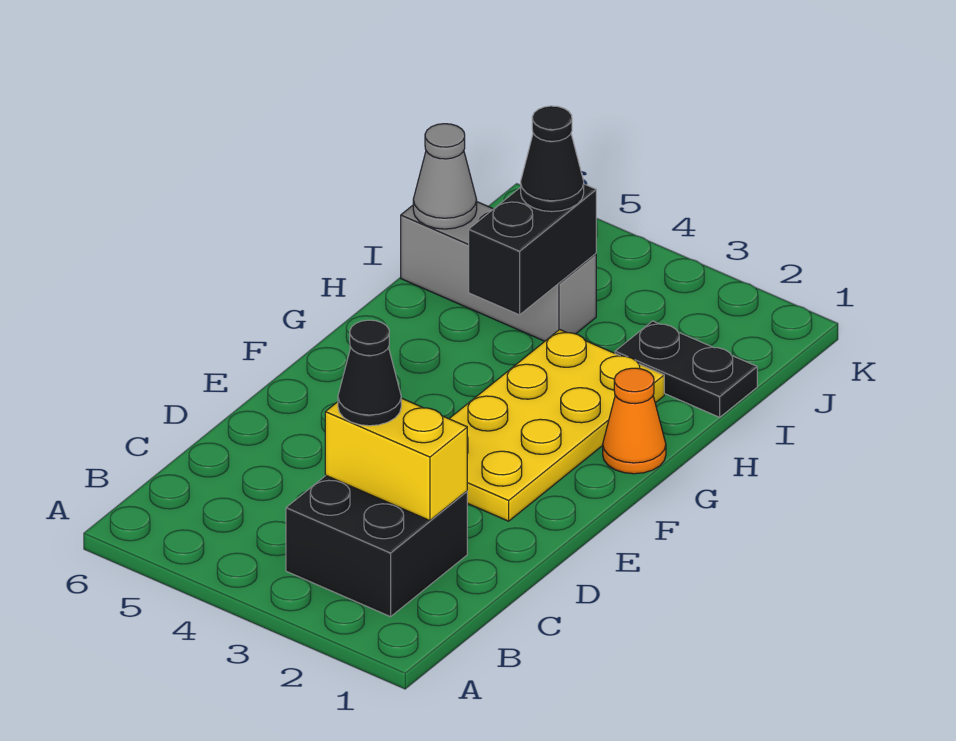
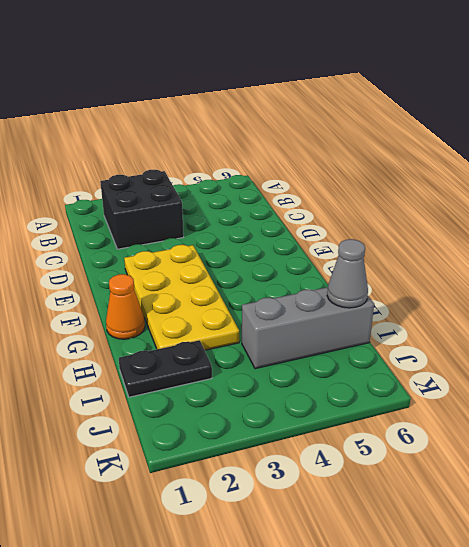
none -> yellow 1x2 brick [325,398,467,521]
none -> black 1x2 brick [469,184,596,315]

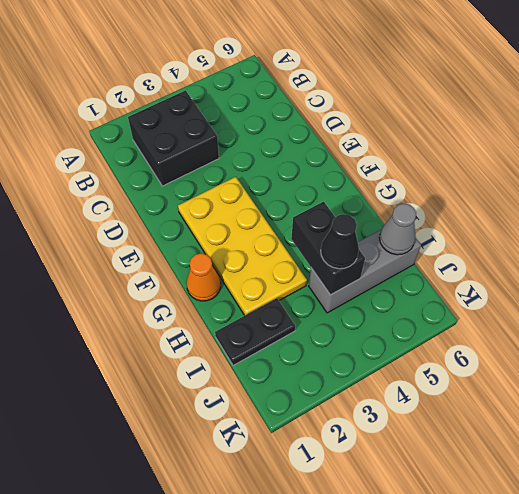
none -> yellow 1x2 brick [325,398,467,521]
none -> black 1x1 cone [338,320,401,426]

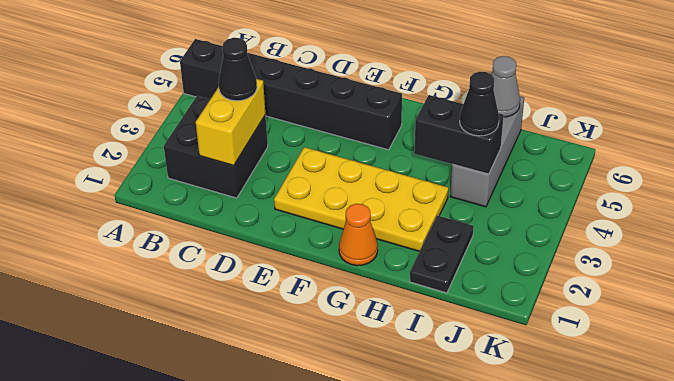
black 1x6 brick [180,39,402,150] -> none

